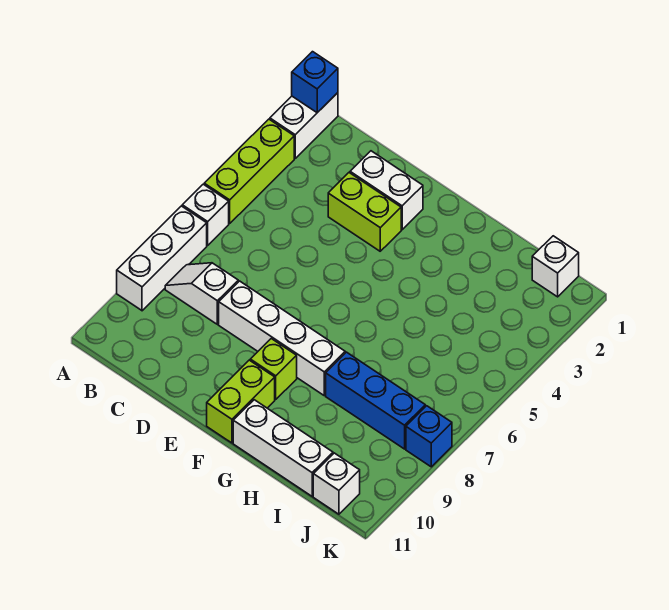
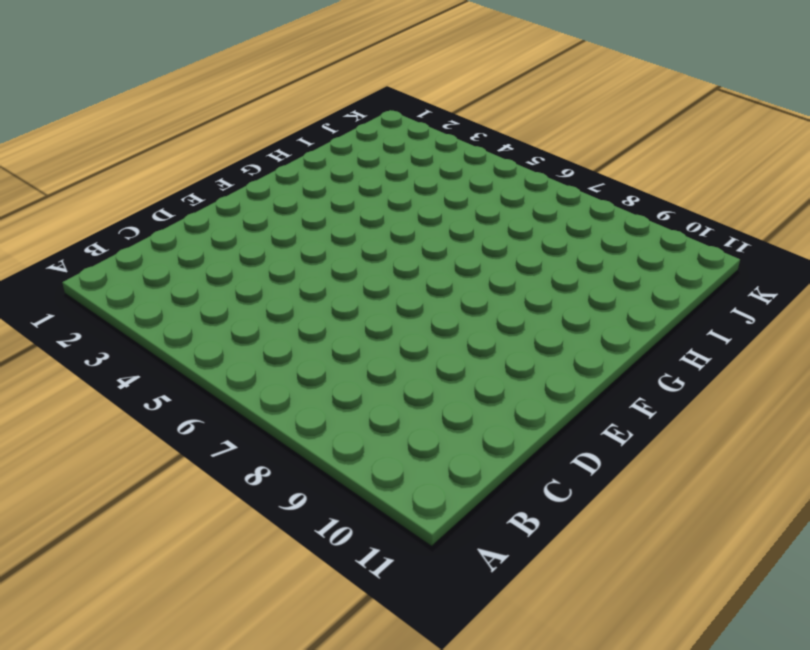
none -> white 1x2 brick [270,93,338,158]
none -> lime 1x3 brick [204,119,294,224]
none -> white 1x1 brick [182,184,229,245]

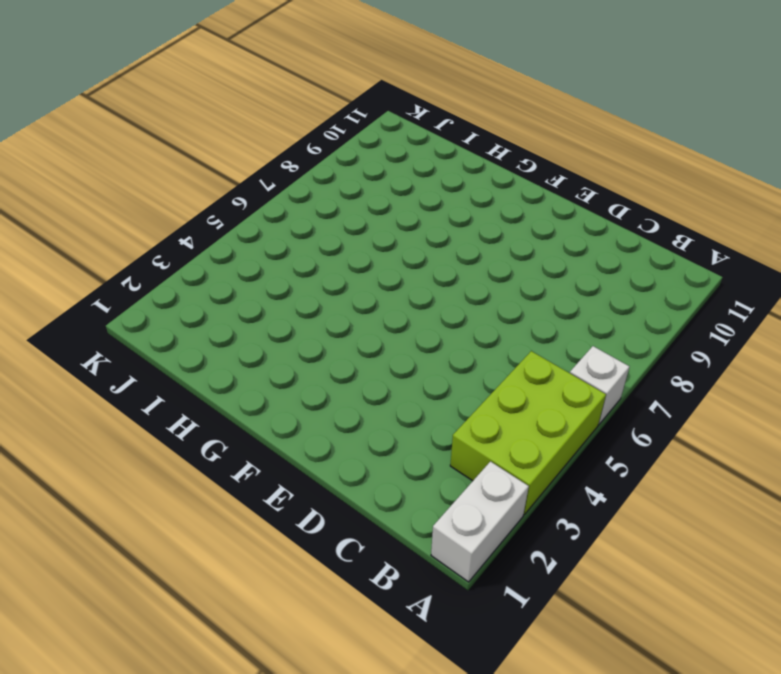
lime 2x3 brick [450,351,606,514] -> lime 1x3 brick [204,119,294,224]
none -> white 1x3 brick [117,206,207,311]
none -> white 1x2 slope [165,263,238,324]
none -> white 1x2 brick [350,151,423,230]

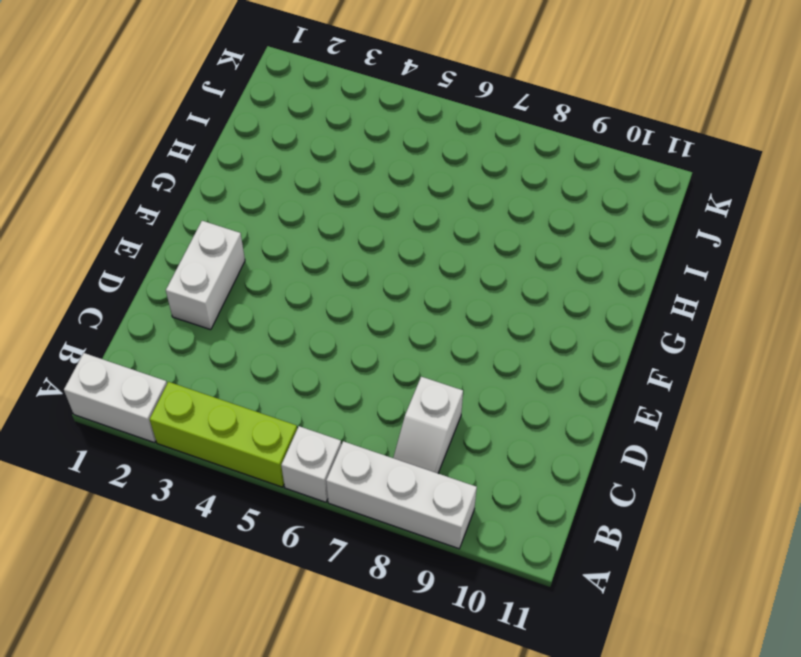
none -> lime 1x2 brick [328,173,401,251]
none -> white 1x4 brick [219,281,345,395]
none -> lime 1x1 brick [250,339,297,399]

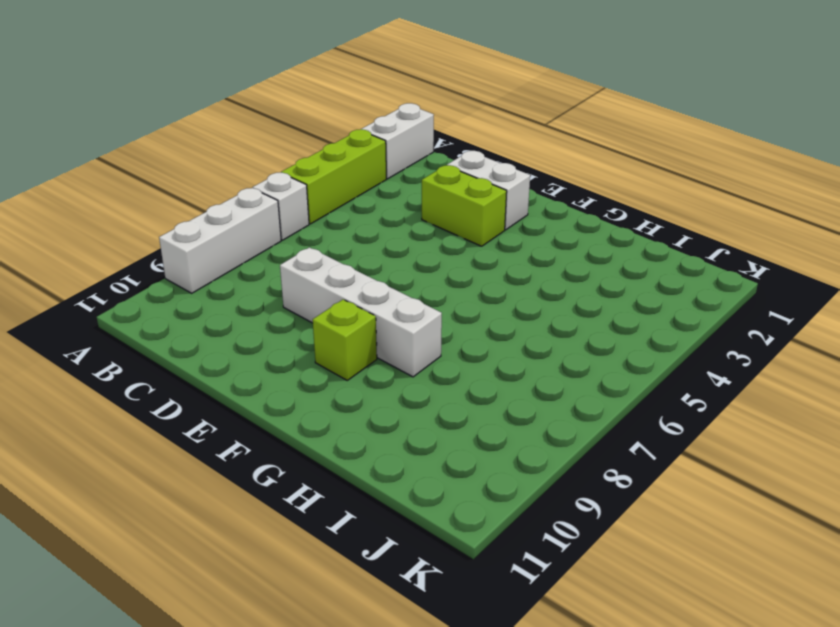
none -> white 1x2 slope [165,263,238,324]
none -> lime 1x2 brick [207,360,275,443]
none -> white 1x3 brick [233,400,333,496]

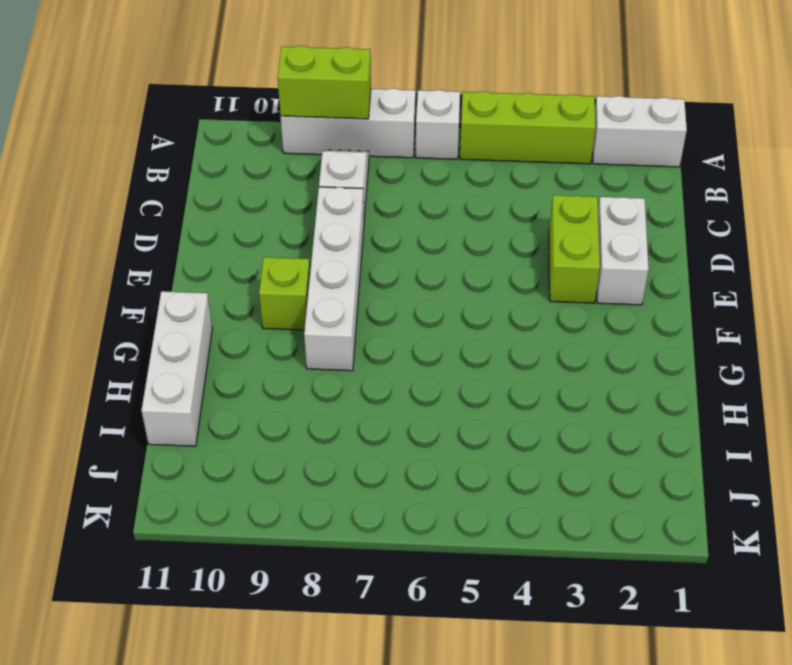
lime 1x2 brick [278,46,371,119] -> lime 1x2 brick moved to [207,360,275,443]
none -> blue 1x3 brick [326,352,425,449]
none -> white 1x1 brick [532,236,579,297]
none -> white 1x1 brick [313,453,360,514]

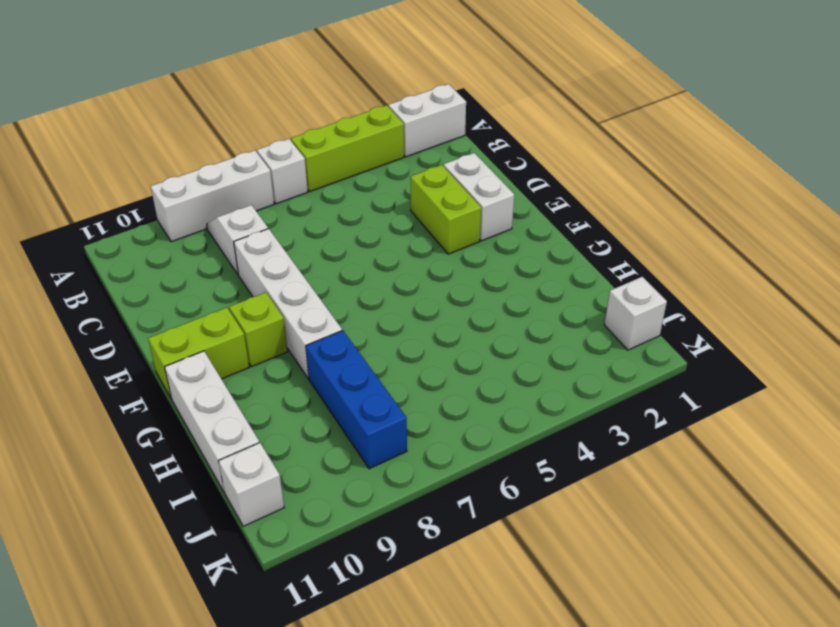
none -> blue 1x1 brick [406,406,452,467]
none -> blue 1x1 brick [292,52,338,113]

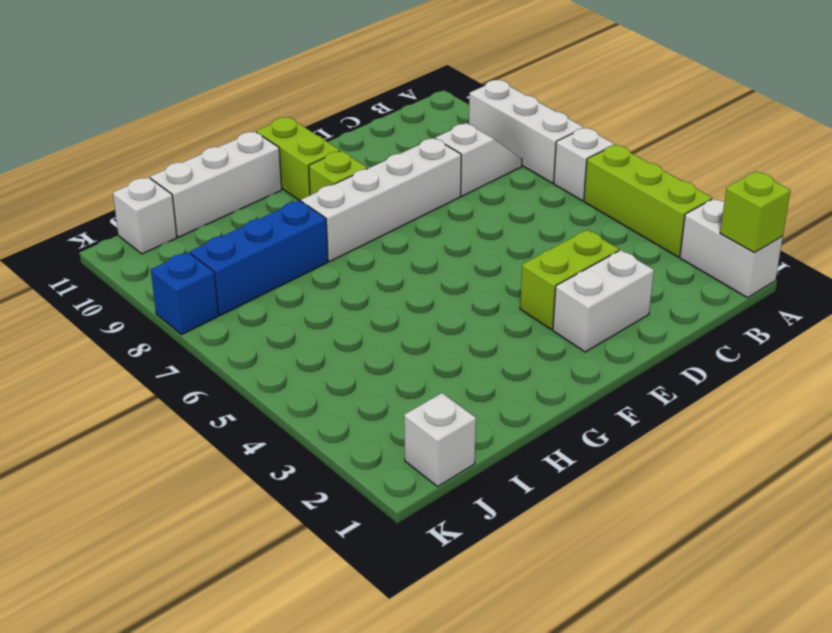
lime 1x1 brick [720,172,790,253] -> blue 1x1 brick [292,52,338,113]

